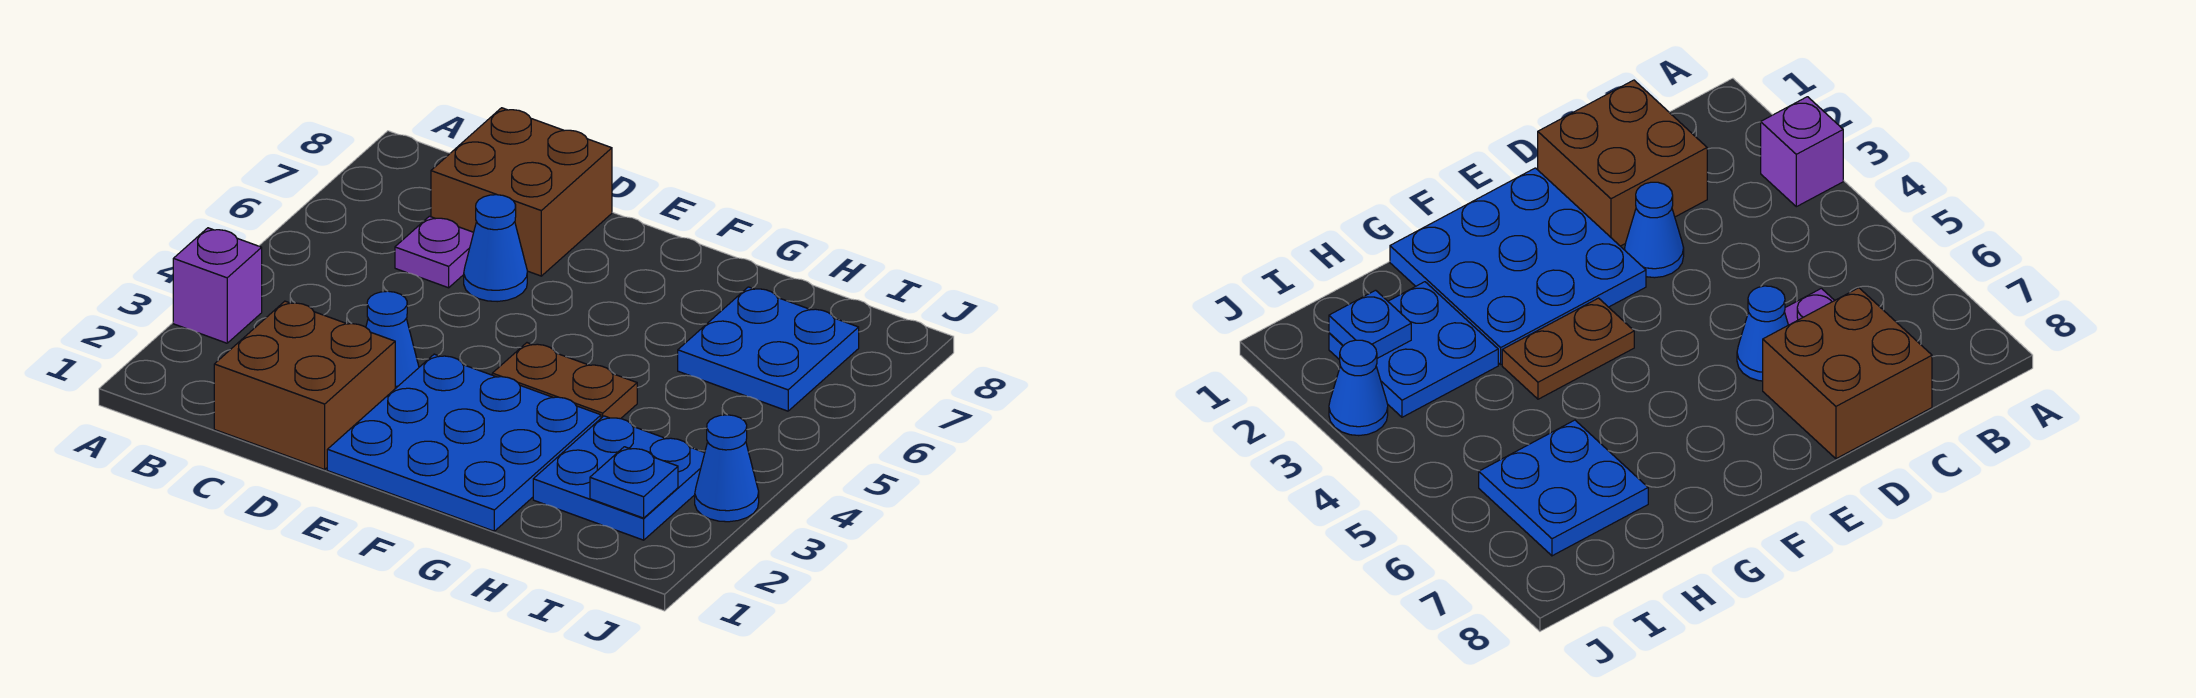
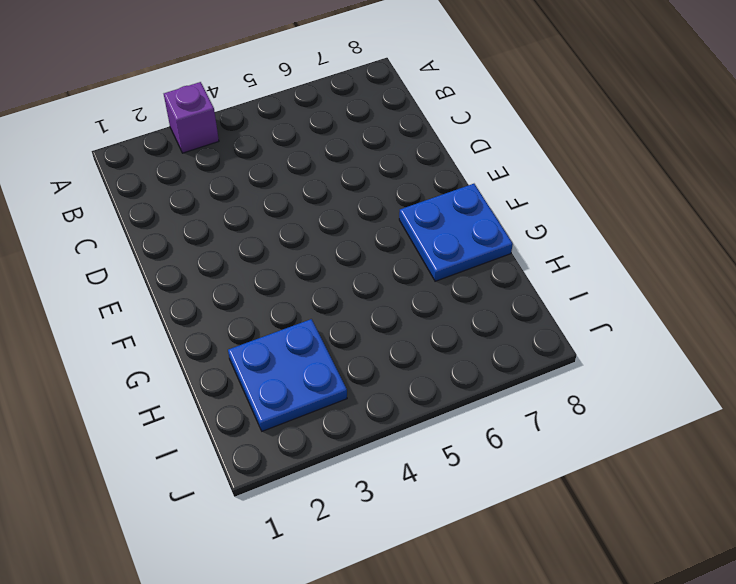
blue 2x2 plate [399,184,513,281] -> blue 2x2 plate moved to [678,287,859,411]
none -> brown 2x2 brick [214,301,395,469]
none -> purple 1x1 plate [395,216,474,288]
none -> brown 2x2 brick [431,108,612,276]

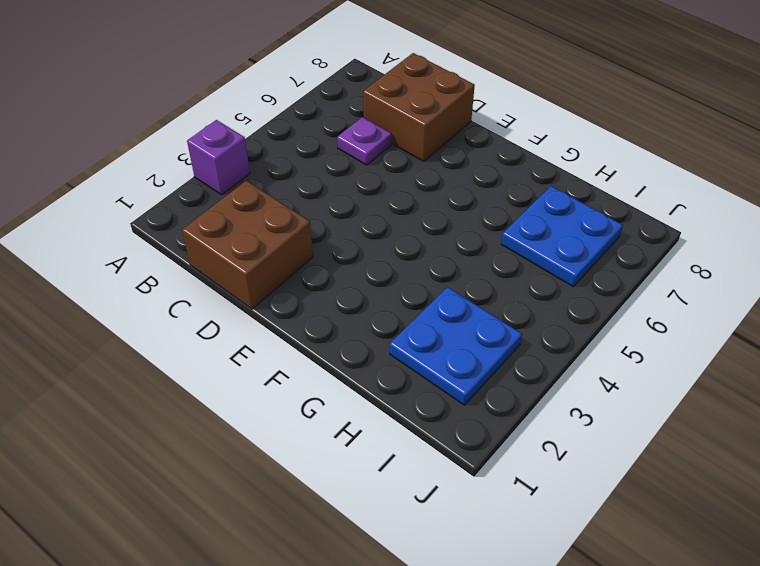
none -> blue 1x1 cone [366,291,419,389]
none -> blue 1x1 cone [464,195,527,302]
none -> blue 3x3 plate [327,354,601,531]

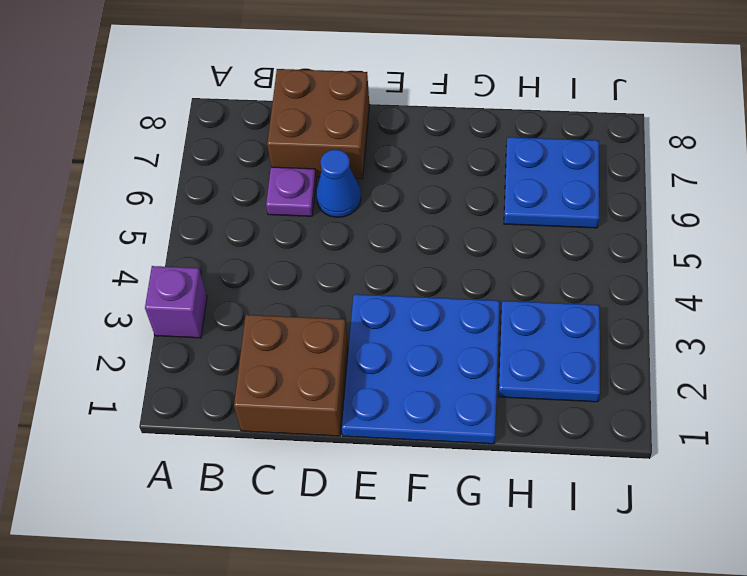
none -> blue 1x1 cone [366,291,419,389]
none -> brown 1x2 plate [492,343,637,419]
none -> blue 1x1 cone [695,415,759,522]

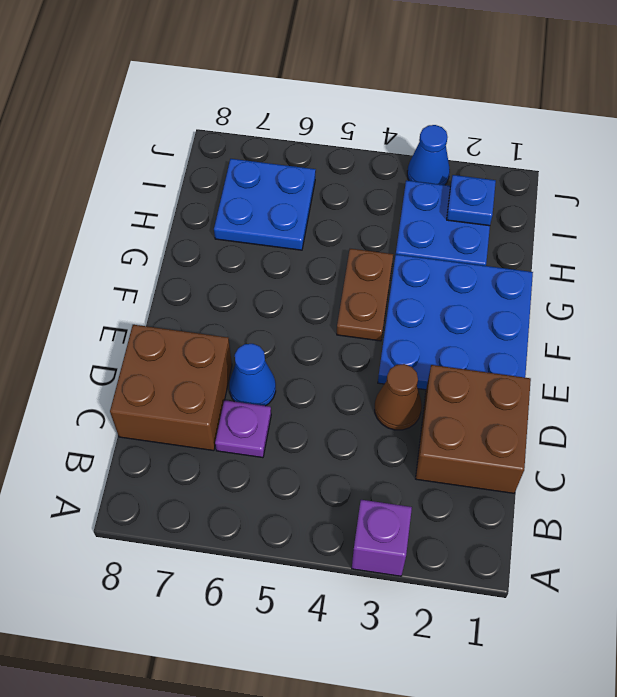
brown 1x1 cone [375,364,422,430] -> blue 1x1 cone [366,291,419,389]

